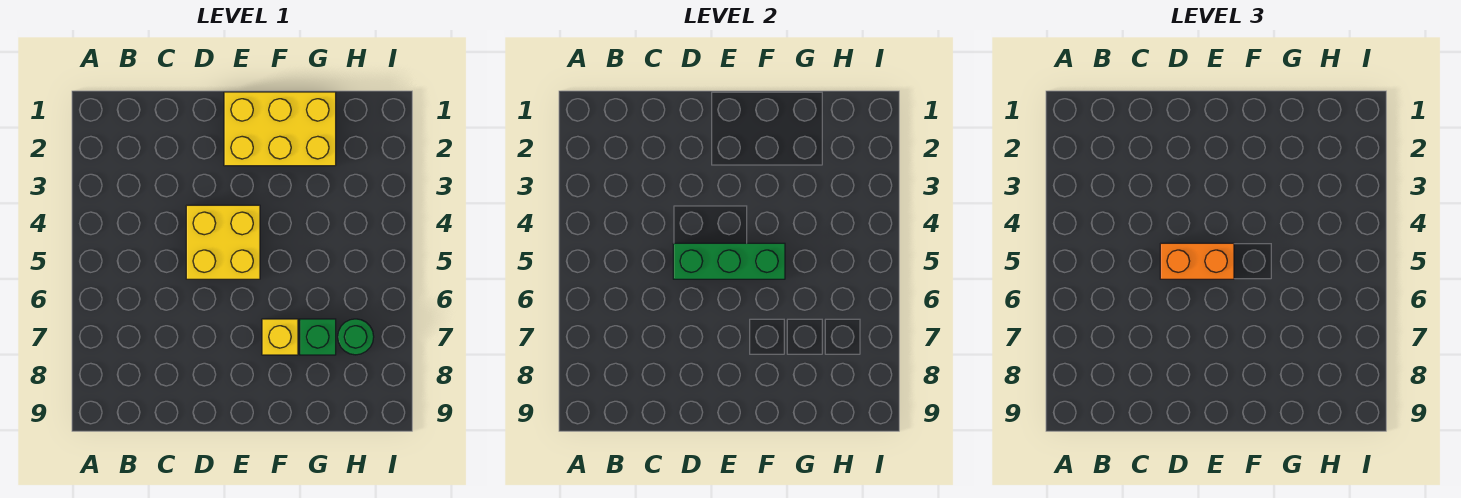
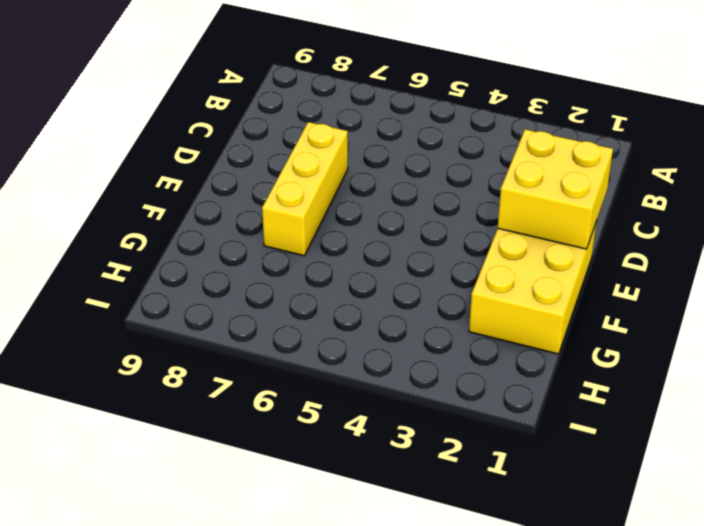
yellow 2x2 brick [498,129,613,249] -> yellow 2x2 brick moved to [186,205,260,279]
yellow 1x3 brick [262,122,348,256] -> yellow 1x1 brick [262,319,298,355]
none -> green 1x1 brick [300,319,336,355]
none -> green 1x1 round brick [338,319,374,355]

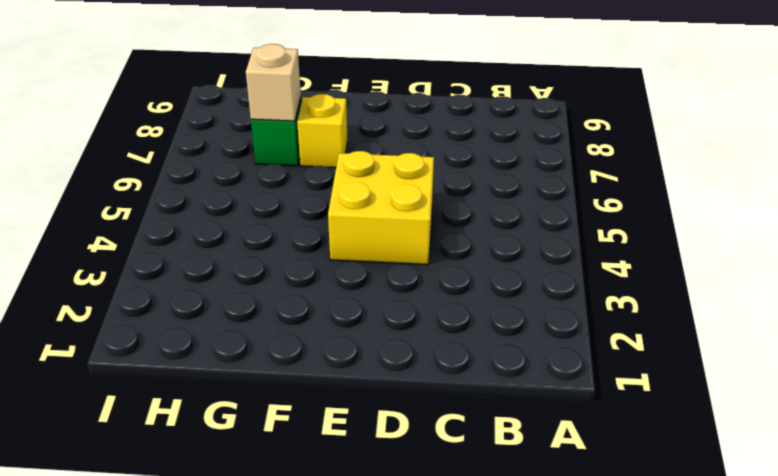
tan 1x1 brick [246,44,301,121] -> none
none -> yellow 2x3 brick [224,92,336,166]
none -> green 1x1 round brick [338,319,374,355]

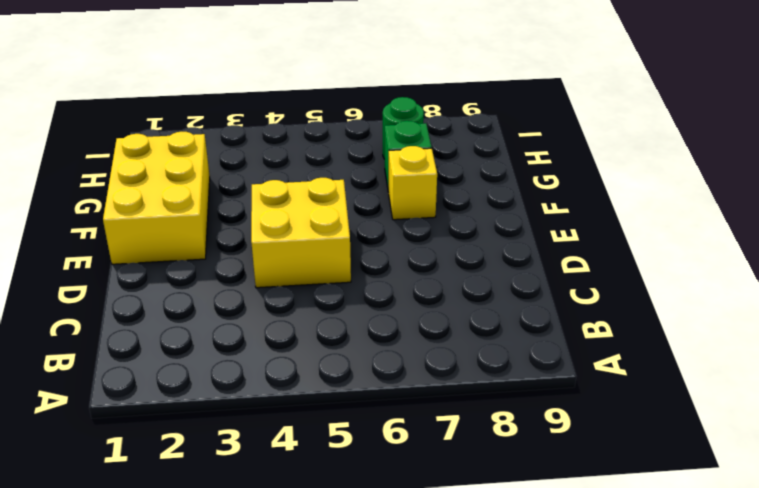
none -> green 1x3 brick [673,243,785,279]
none -> orange 1x2 brick [1160,243,1234,279]

